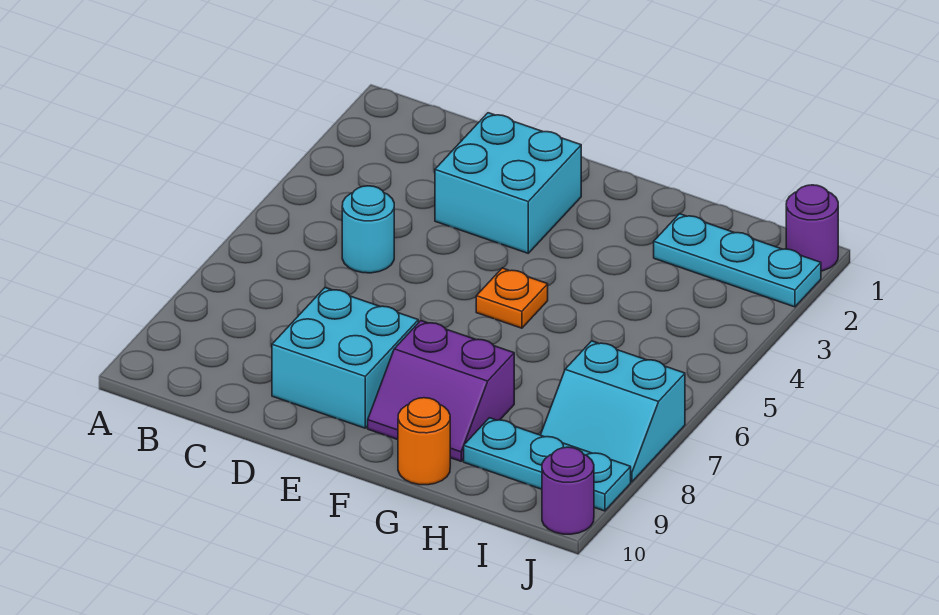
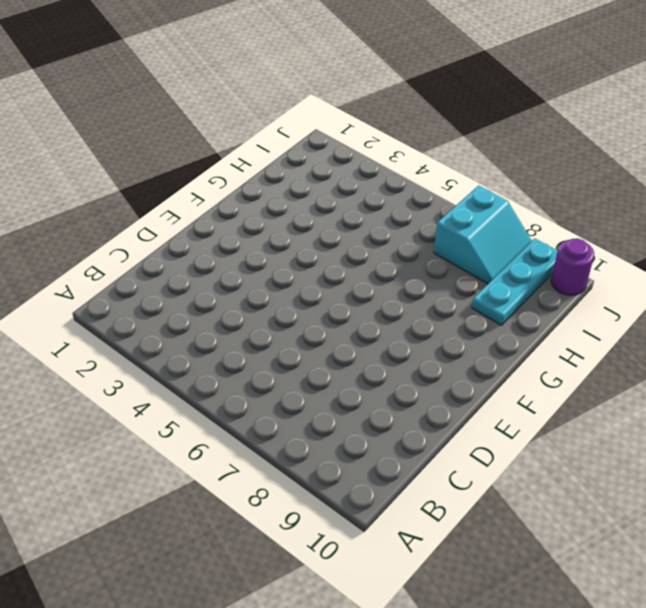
none -> cyan 1x1 round brick [342,186,394,273]
none -> cyan 2x2 brick [435,113,581,253]

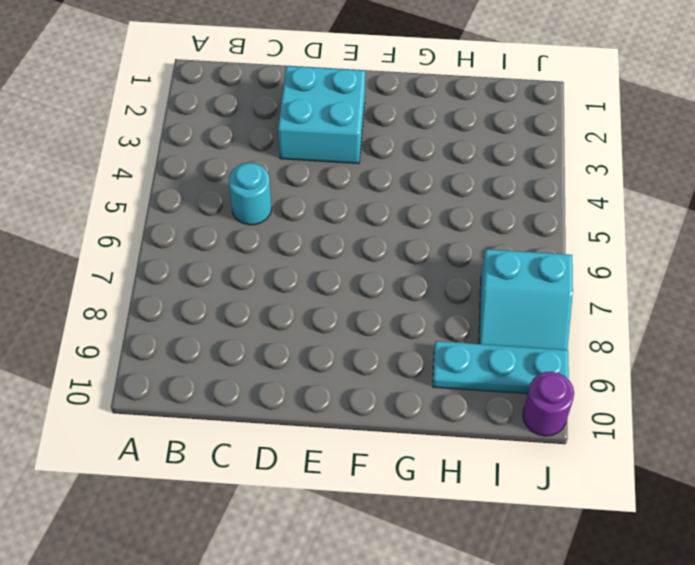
none -> cyan 2x2 brick [272,288,418,428]
none -> orange 1x1 plate [476,268,548,328]

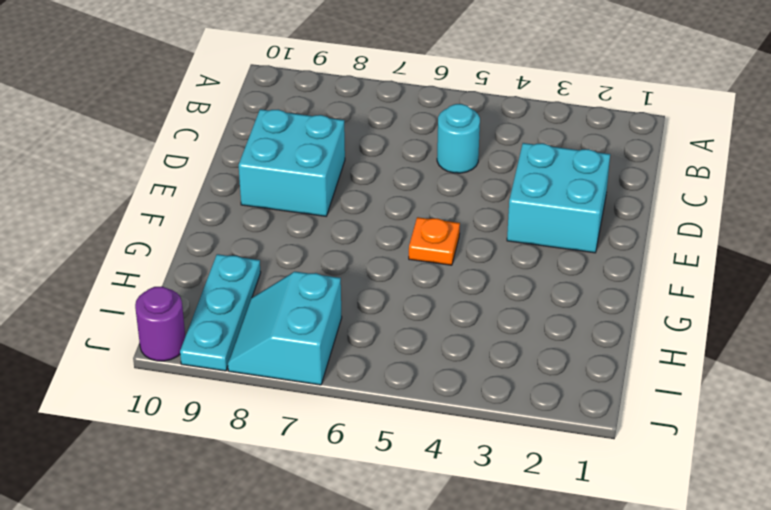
none -> purple 2x2 slope [368,321,514,461]
none -> orange 1x1 round brick [398,398,450,485]

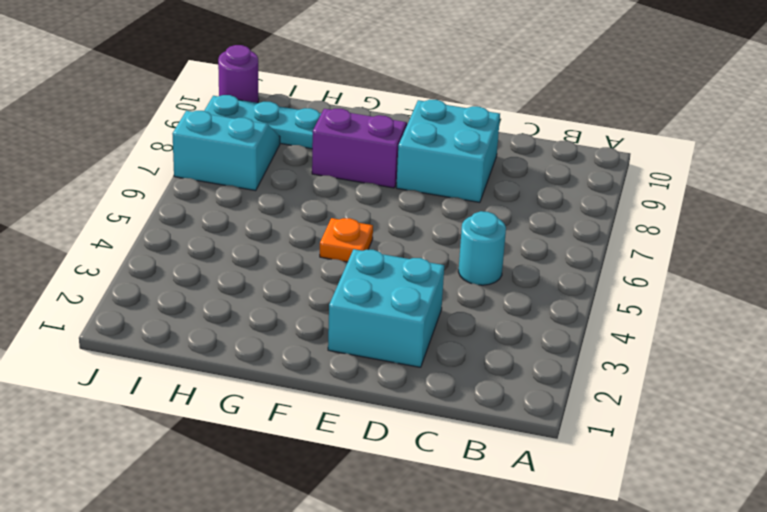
none -> orange 1x1 round brick [398,398,450,485]
none -> cyan 1x3 plate [654,214,821,307]

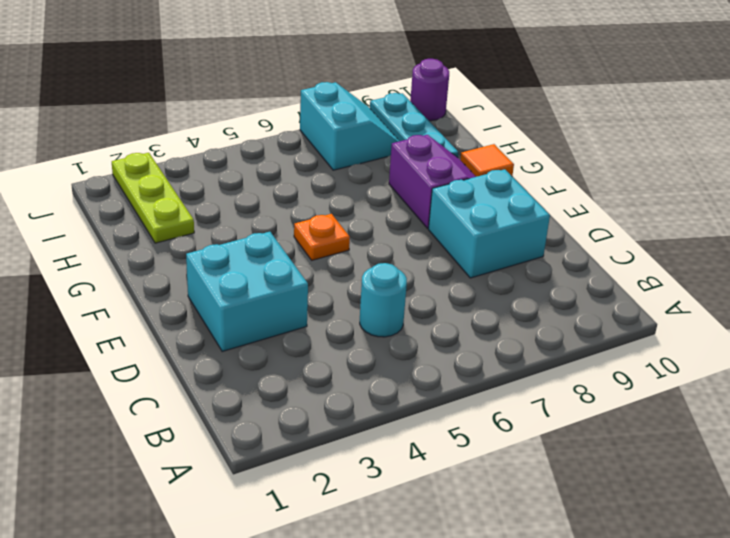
orange 1x1 tile [460,144,514,177] -> orange 1x1 round brick [398,398,450,485]
lime 1x3 plate [112,153,194,243] -> cyan 1x3 plate [654,214,821,307]
none -> purple 1x1 round brick [786,185,838,271]

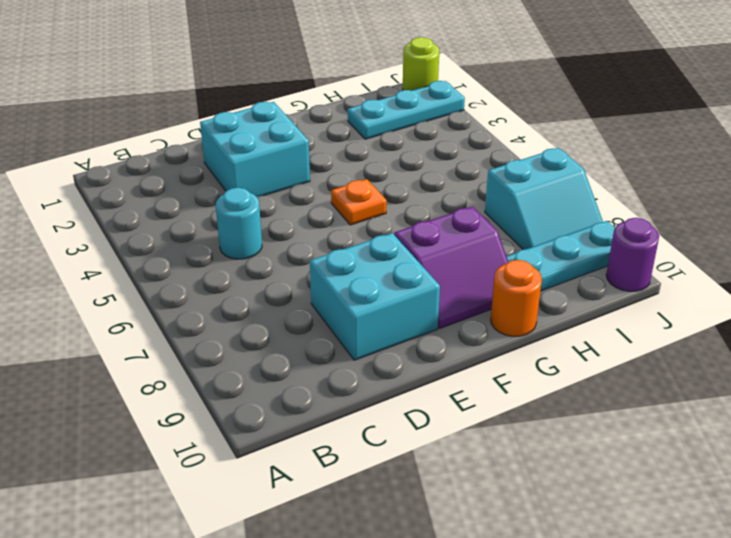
lime 1x1 round brick [403,37,439,91] -> purple 1x1 round brick [786,185,838,271]

